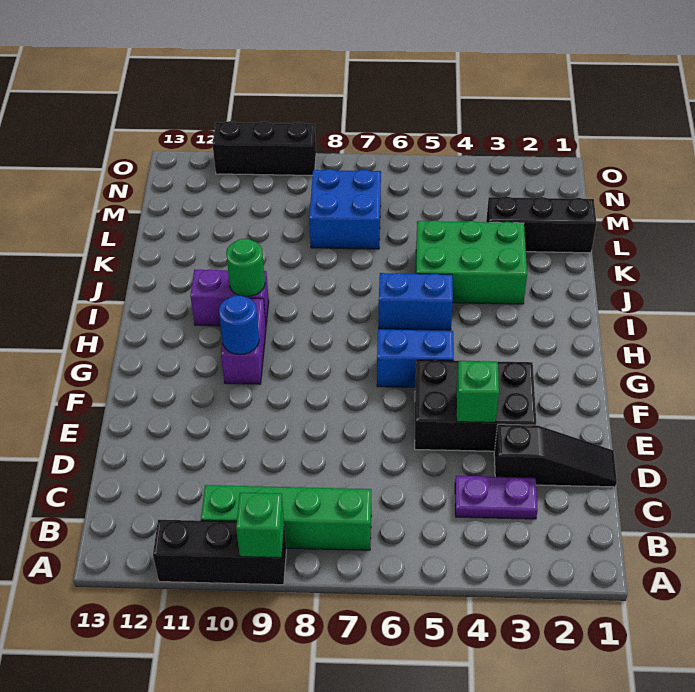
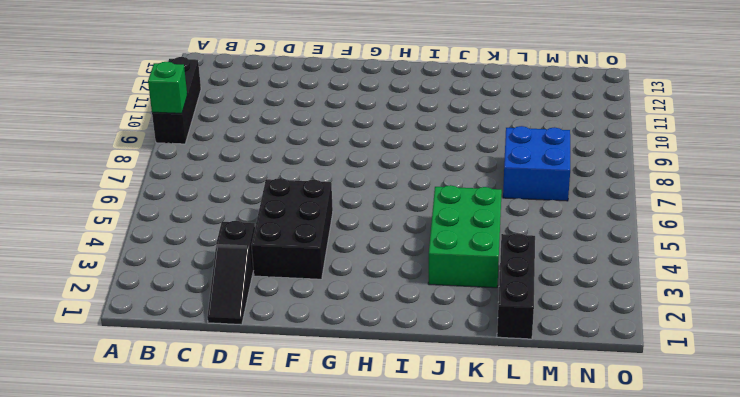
none -> green 1x4 brick [201,485,371,550]
none -> purple 1x2 plate [455,476,538,519]
none -> blue 1x2 brick [377,329,454,387]

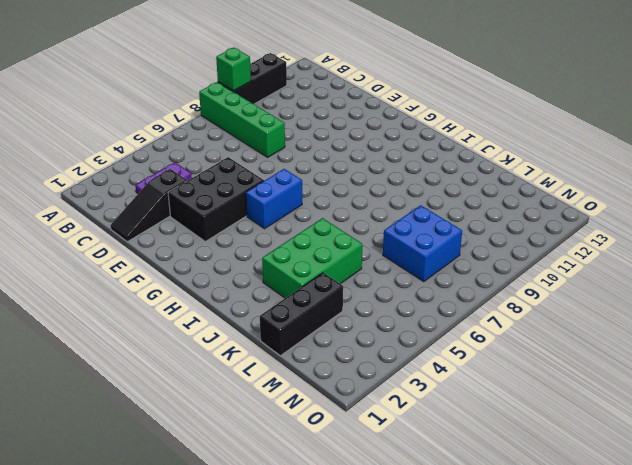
green 1x4 brick [199,82,285,157] -> green 1x4 brick turned to [201,485,371,550]
none -> purple 1x2 brick [221,298,266,384]
none -> blue 1x2 brick [379,273,453,330]
none -> purple 1x2 brick [190,269,269,326]

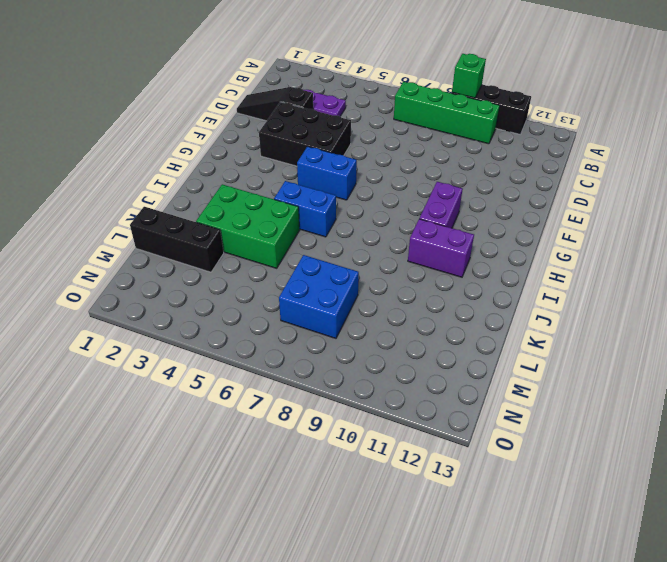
none -> black 1x3 brick [213,121,316,175]
none -> green 1x1 brick [456,361,499,422]
none -> blue 1x1 round brick [219,295,259,355]

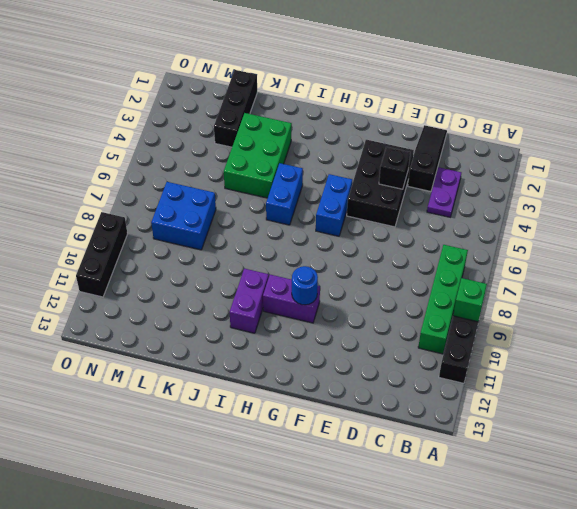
black 1x1 brick [379,147,410,189] -> green 1x1 brick [456,361,499,422]
none -> green 1x1 round brick [226,239,265,297]

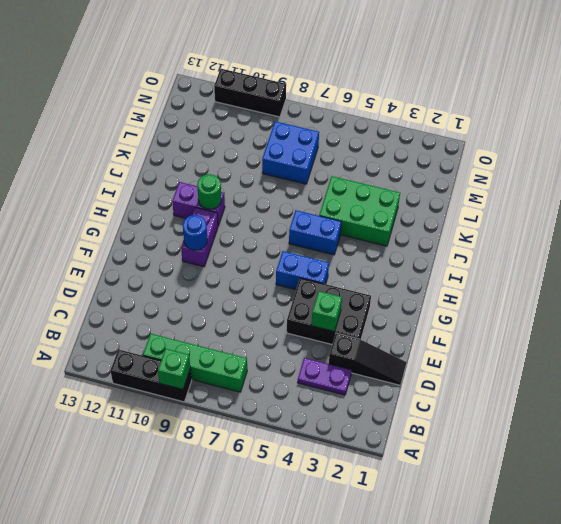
none -> black 1x3 brick [486,196,596,253]

